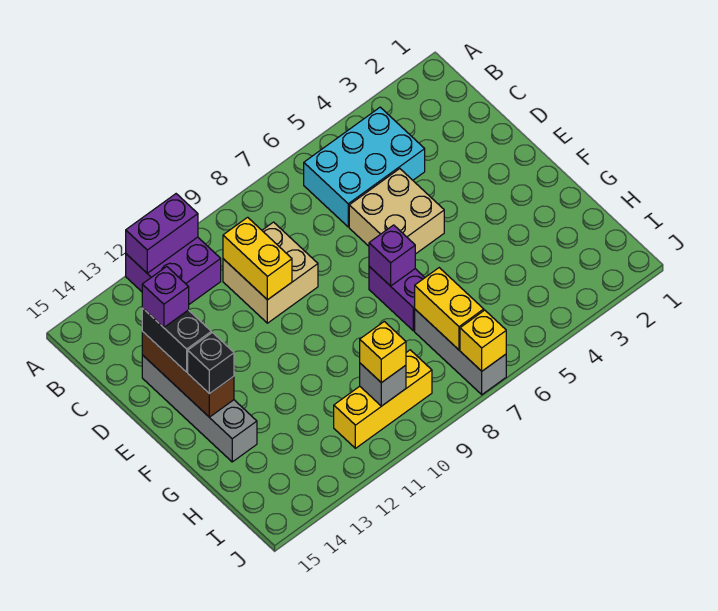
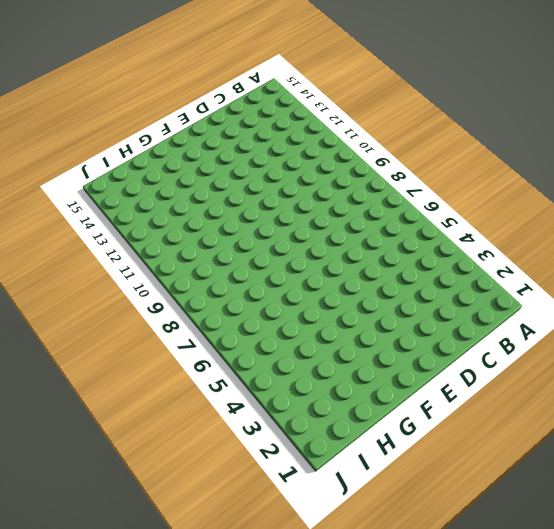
none -> purple 2x2 brick [126,237,221,304]
none -> cyan 2x3 brick [304,107,425,227]
none -> tan 2x2 brick [223,222,318,323]

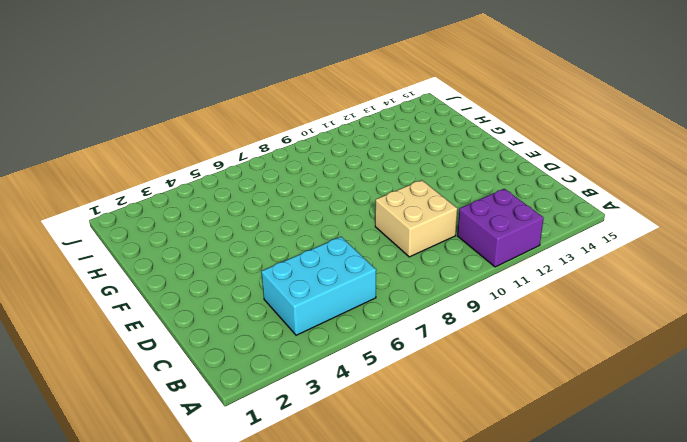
none -> tan 2x2 brick [349,169,444,254]
none -> grey 1x4 brick [142,355,257,462]
none -> purple 1x2 brick [369,266,425,331]

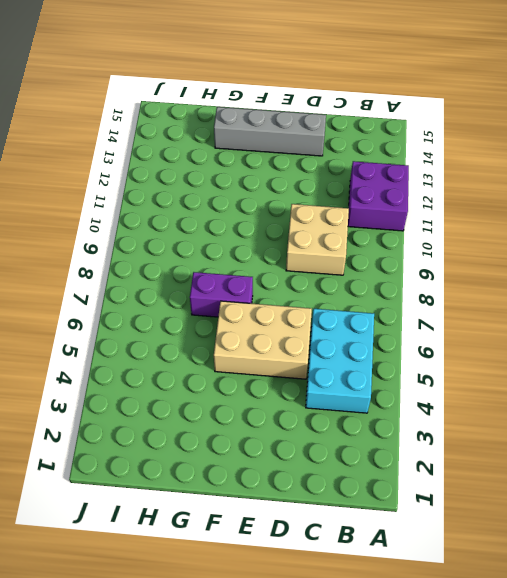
tan 2x3 brick [214,301,312,379] -> tan 2x2 brick [349,169,444,254]
none -> grey 1x3 brick [415,309,506,395]
none -> yellow 1x3 brick [334,350,432,448]
none -> purple 1x2 brick [126,194,198,273]

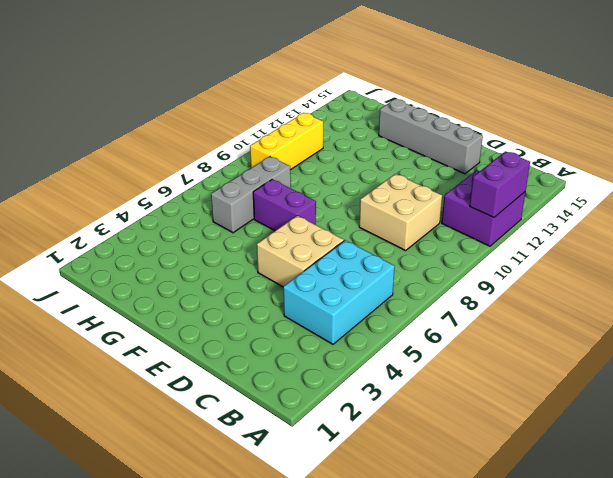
grey 1x3 brick [211,157,291,233] -> grey 1x3 brick turned to [415,309,506,395]
none -> yellow 1x2 brick [223,217,292,300]
none -> brown 1x3 brick [142,331,234,417]
none -> purple 1x1 brick [369,225,415,286]

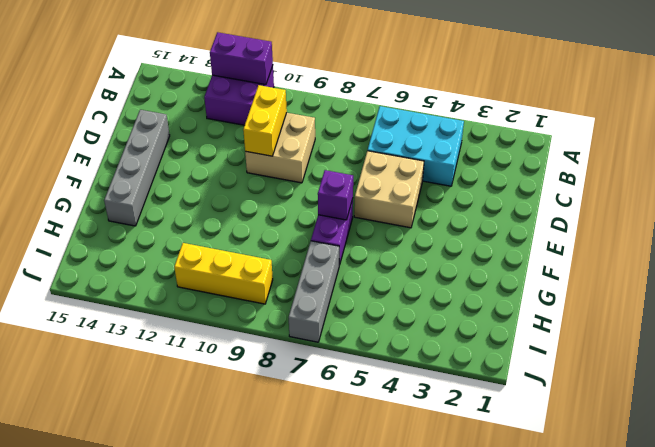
none -> brown 1x3 brick [142,331,234,417]
none -> yellow 1x2 brick [415,268,484,350]
none -> grey 1x1 brick [360,363,406,406]

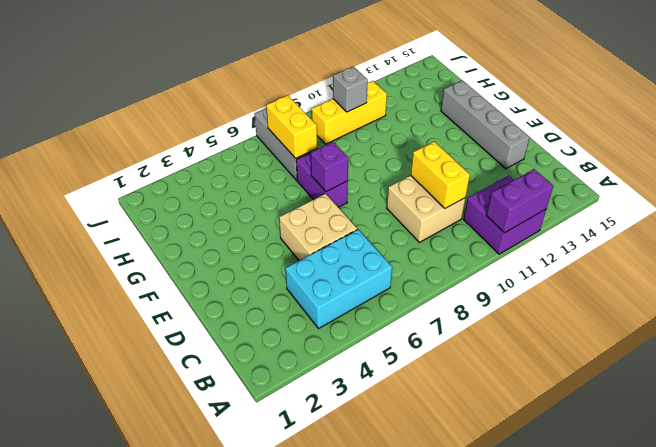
none -> brown 1x3 brick [142,331,234,417]
none -> yellow 1x1 brick [460,310,506,371]
none -> black 1x2 brick [142,308,211,372]

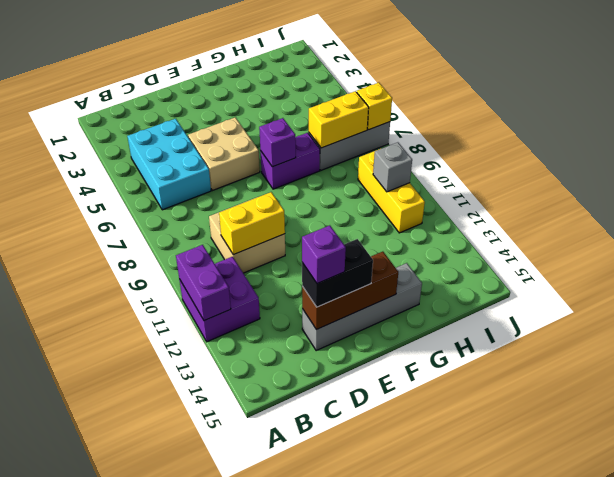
none -> black 1x1 brick [188,333,234,394]
none -> yellow 1x1 brick [360,322,406,383]

